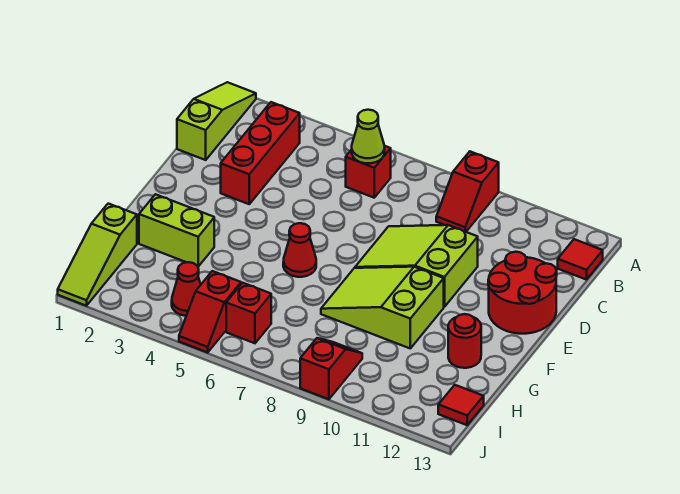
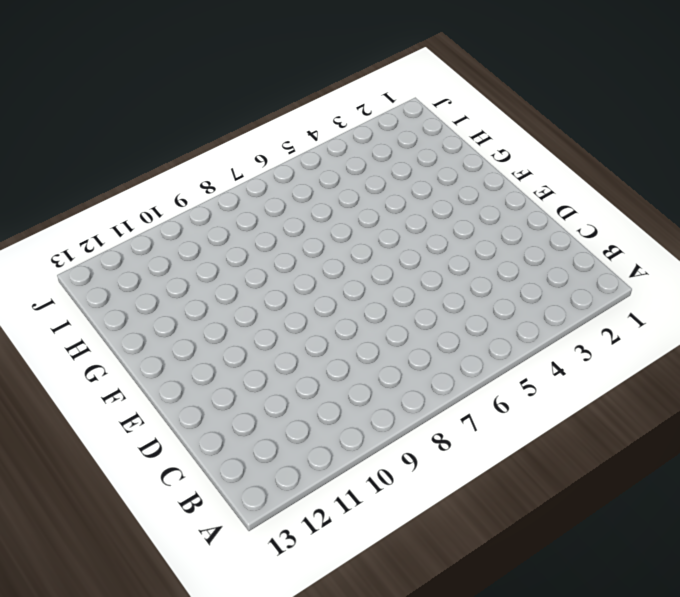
none -> lime 1x3 slope [177,82,256,160]
none -> red 1x2 slope [436,152,499,232]
none -> red 1x3 brick [221,102,300,204]

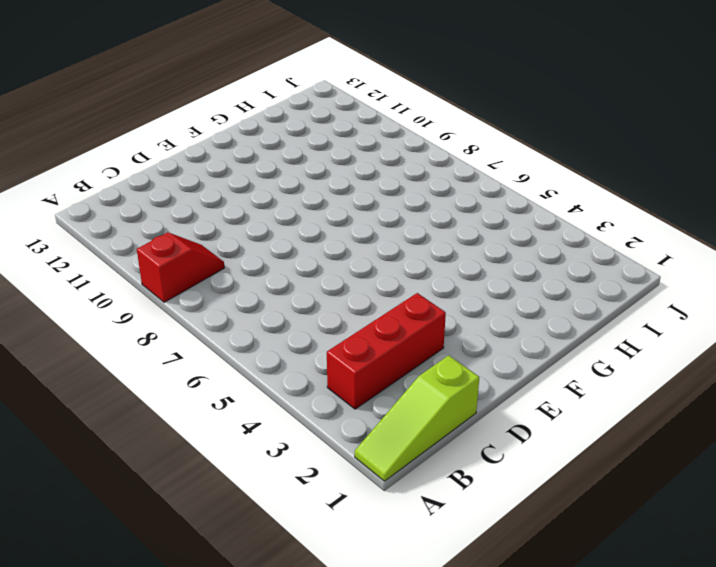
none -> red 1x1 brick [346,146,391,198]
none -> red 1x1 tile [558,239,603,280]
none -> lime 2x3 slope [355,225,478,307]

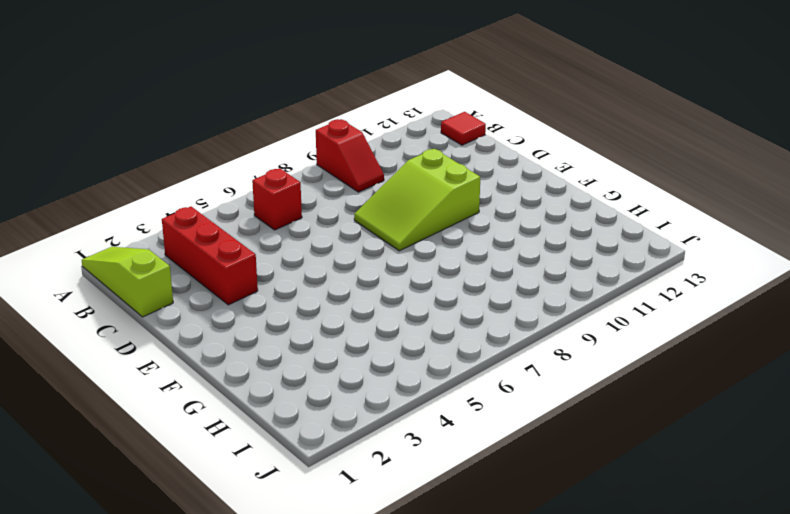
none -> red 2x2 round brick [488,252,557,334]
none -> red 1x1 cone [283,223,316,277]
none -> lime 2x3 slope [321,267,444,348]

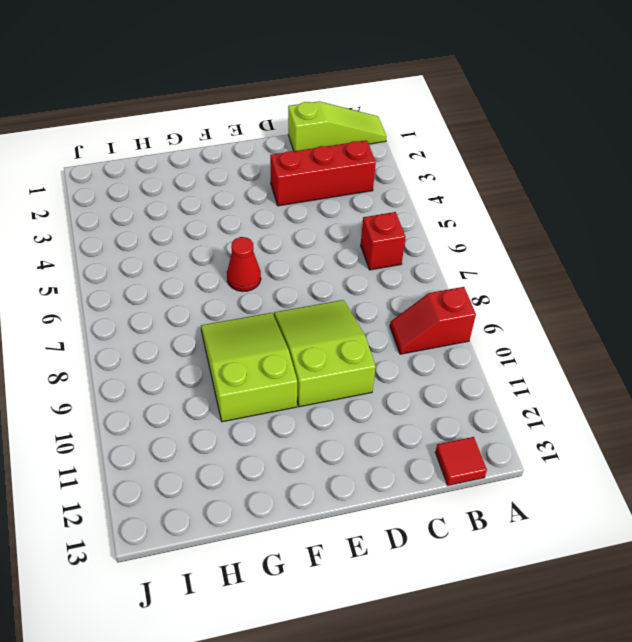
none -> red 2x2 round brick [488,252,557,334]
none -> lime 1x2 brick [139,194,214,267]
none -> red 1x1 round brick [448,314,481,368]

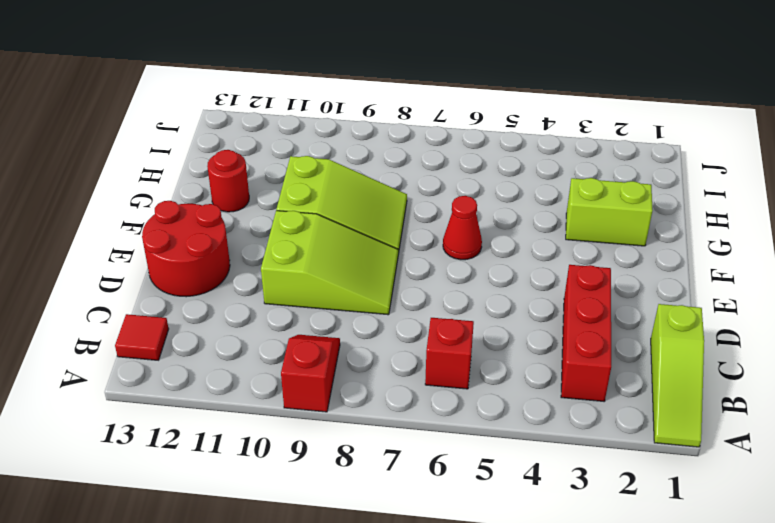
none -> lime 1x3 slope [58,204,137,306]
none -> red 1x1 cone [172,262,201,316]
none -> red 1x2 slope [179,271,241,352]

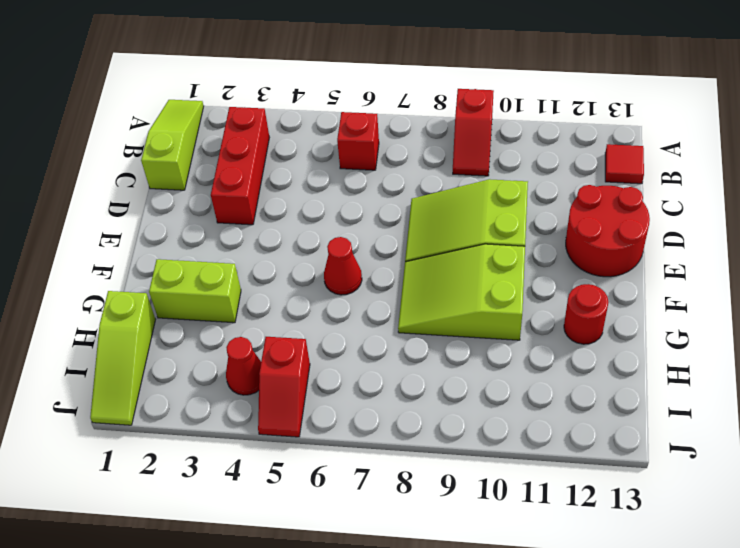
none -> red 1x1 brick [226,283,271,343]
none -> red 1x2 slope [300,338,362,399]
none -> red 1x1 tile [438,385,484,425]

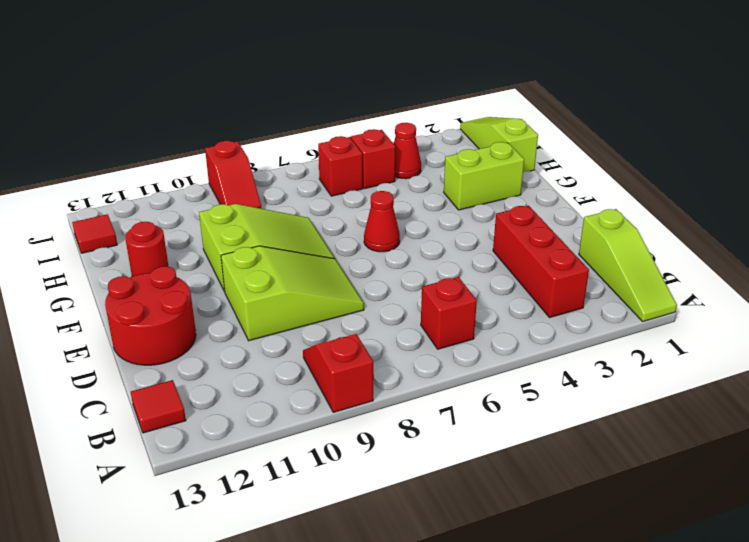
none -> lime 1x1 cone [352,110,385,163]

